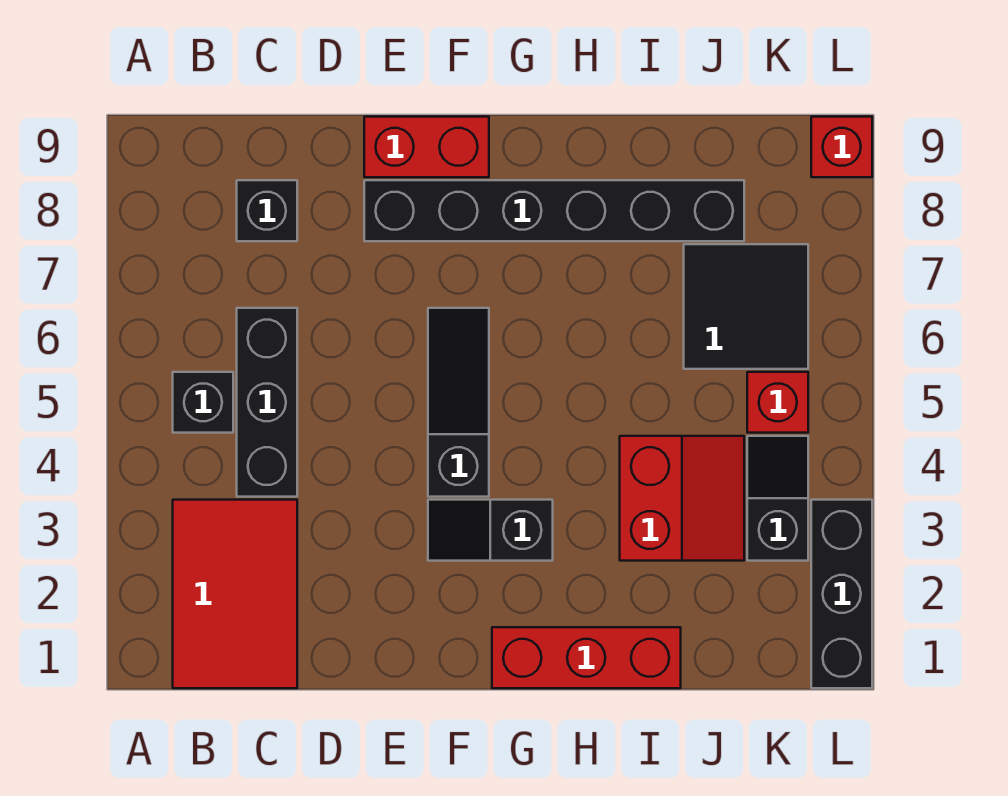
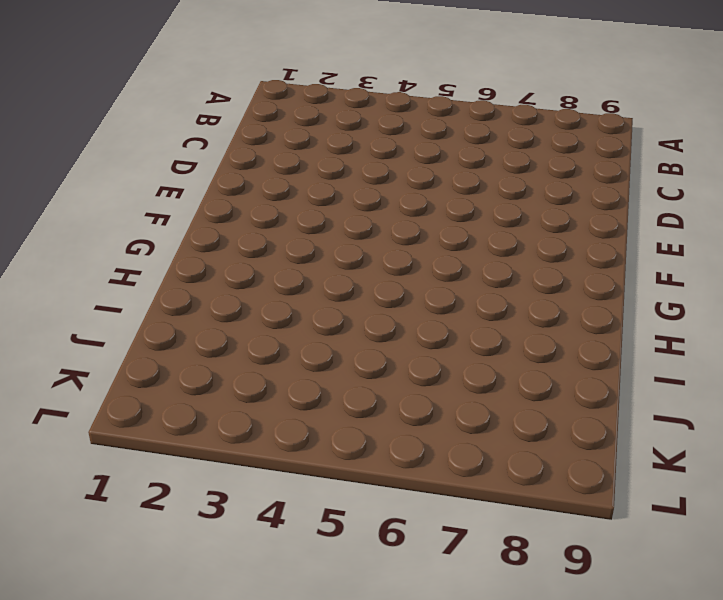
none -> red 2x3 tile [173,500,297,688]
none -> black 1x1 brick [173,372,233,433]
none -> black 1x3 brick [237,308,297,497]

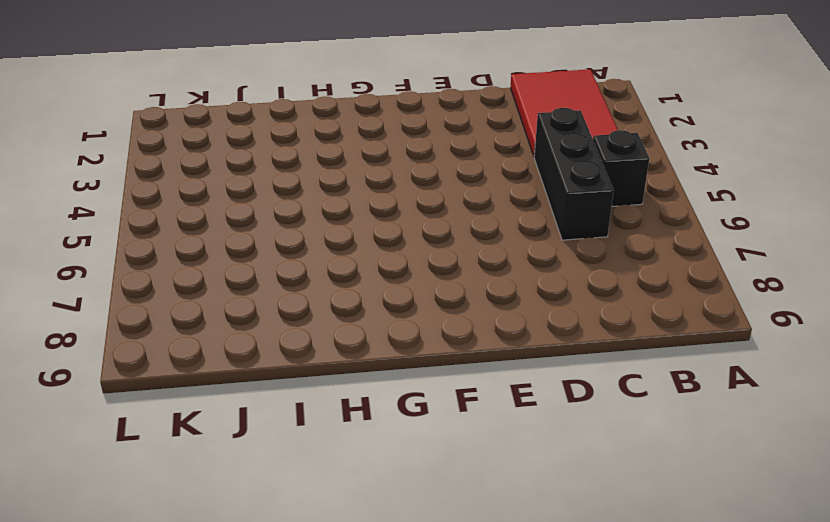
none -> black 1x1 brick [237,180,297,241]
none -> black 1x6 brick [364,180,744,241]
none -> red 1x2 brick [364,117,489,177]

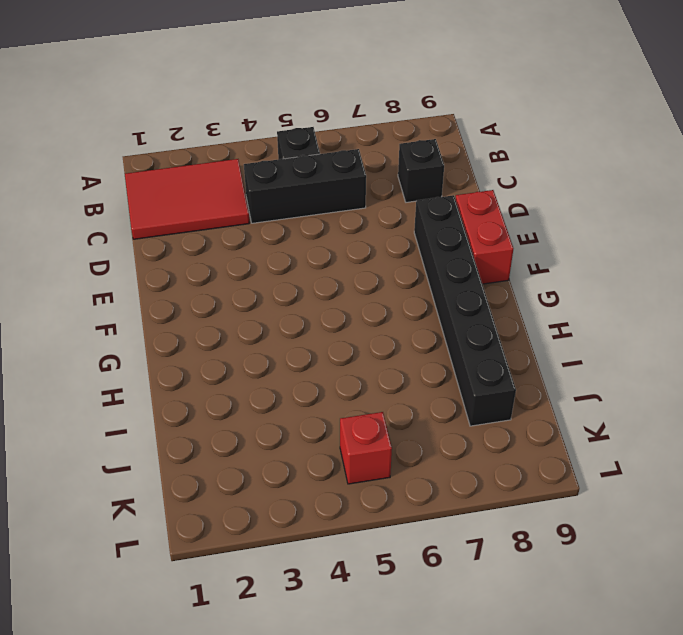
none -> black 1x2 slope [428,500,553,561]
none -> black 1x3 slope [428,308,489,497]
none -> red 1x3 brick [492,627,681,688]

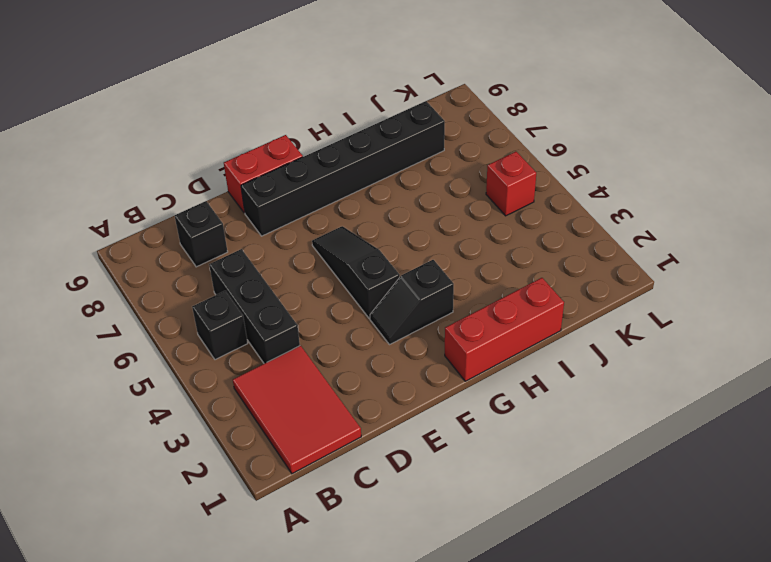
none -> red 2x2 slope [620,436,744,561]
none -> black 2x2 tile [684,244,808,369]
none -> black 1x2 slope [747,436,808,561]

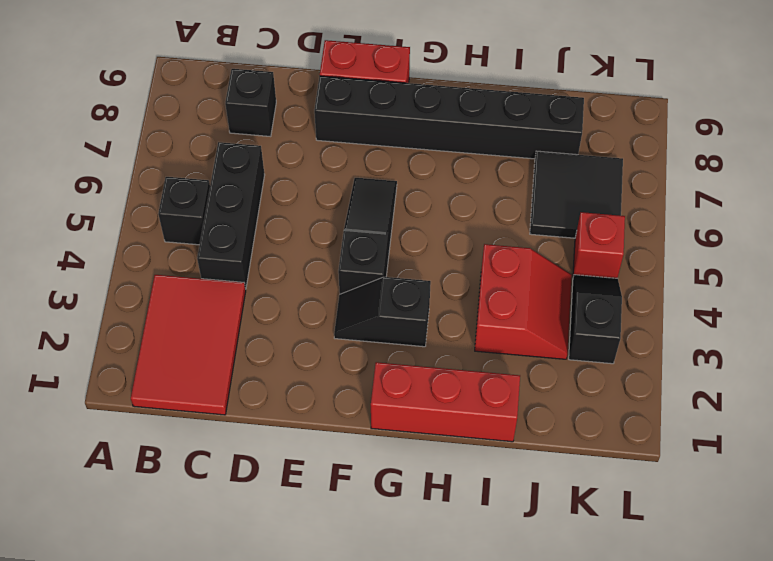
none -> black 1x3 brick [811,500,872,688]
none -> red 1x1 brick [811,117,872,177]

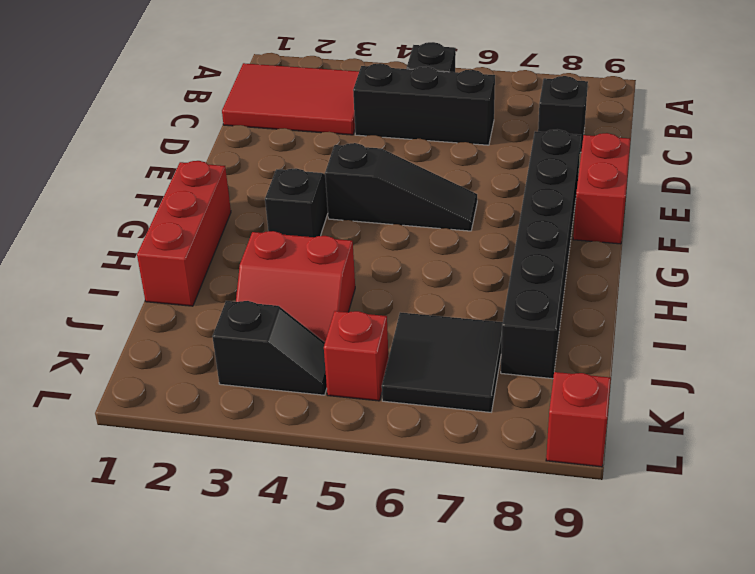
none -> black 1x3 brick [811,500,872,688]

